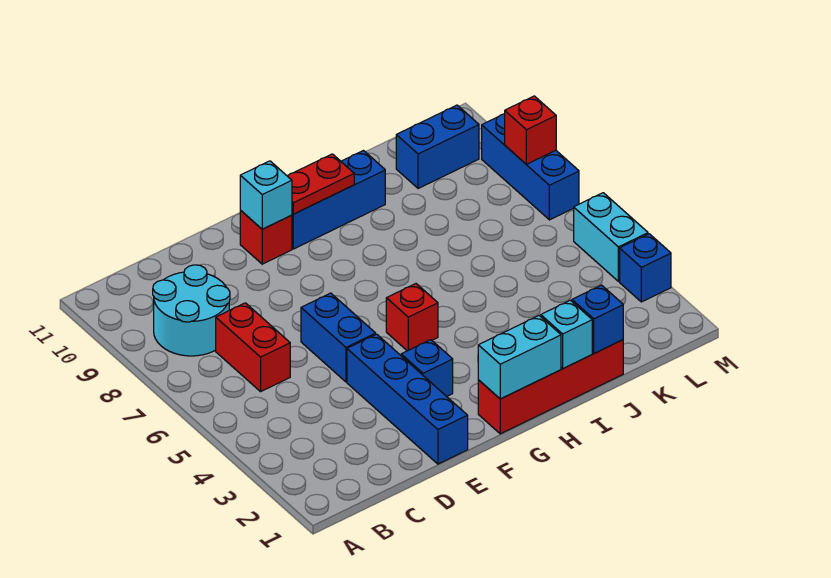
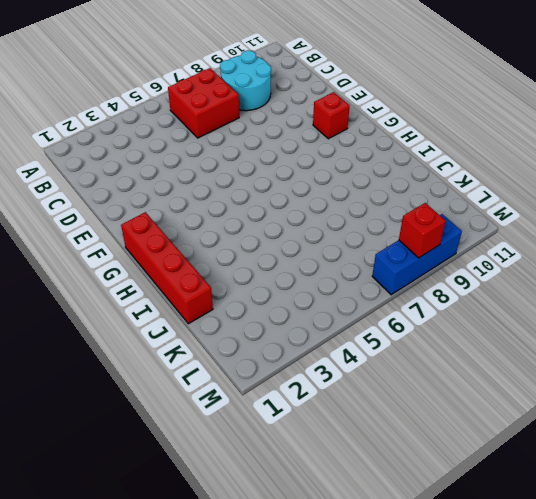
red 2x2 brick [168,68,239,138] -> red 1x2 brick [216,303,290,392]
none -> blue 1x4 brick [347,334,468,464]
none -> blue 1x2 brick [301,293,376,382]
none -> blue 1x1 brick [401,340,453,396]

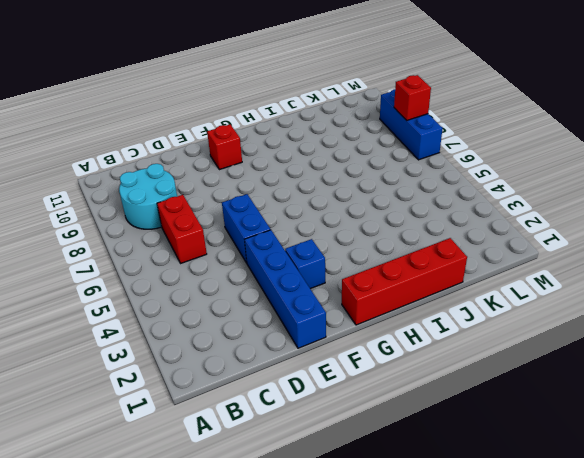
none -> red 1x1 brick [386,284,438,351]
none -> blue 1x3 brick [292,151,385,249]
none -> blue 1x2 brick [396,105,479,189]

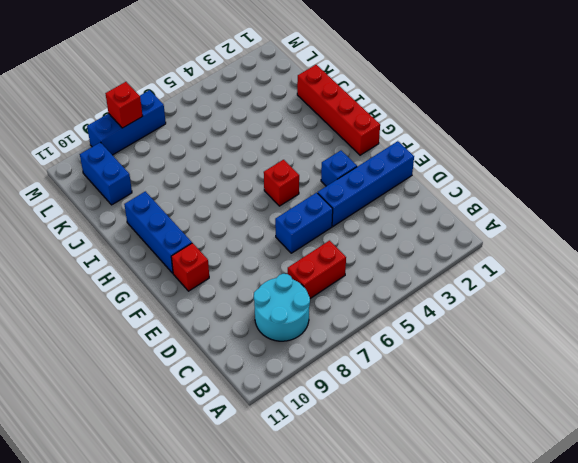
none -> blue 1x1 brick [620,234,671,302]
none -> cyan 1x2 brick [574,193,648,281]
none -> cyan 1x1 brick [240,161,292,229]

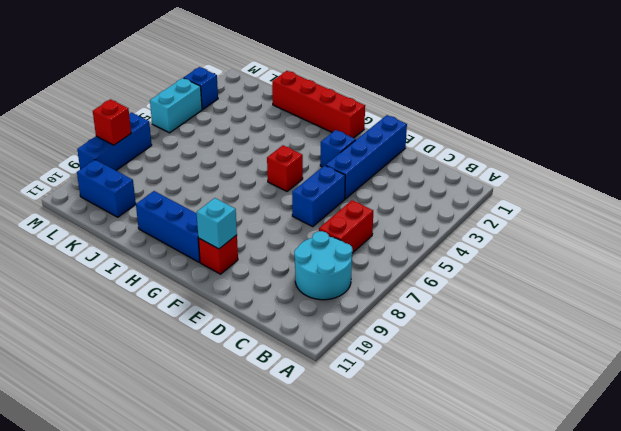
none -> cyan 1x2 brick [478,316,561,399]
none -> red 1x2 plate [288,154,354,214]
none -> cyan 1x1 brick [541,300,592,368]

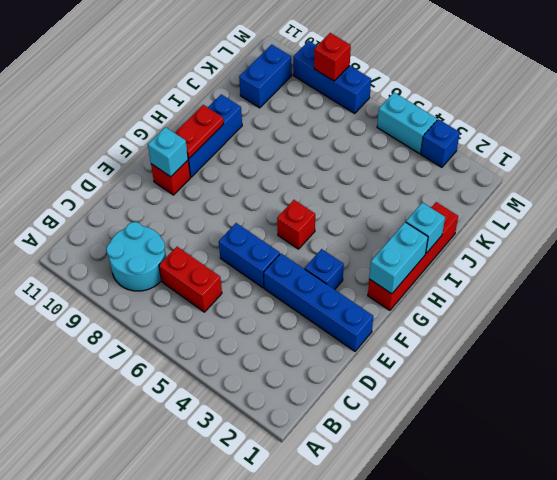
none -> blue 1x1 brick [572,285,623,353]

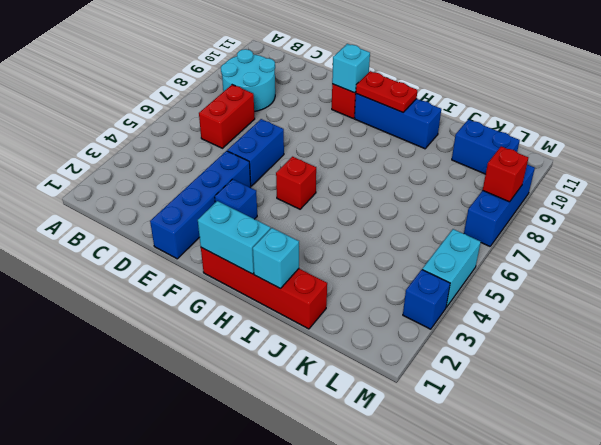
none -> blue 1x1 brick [572,285,623,353]

